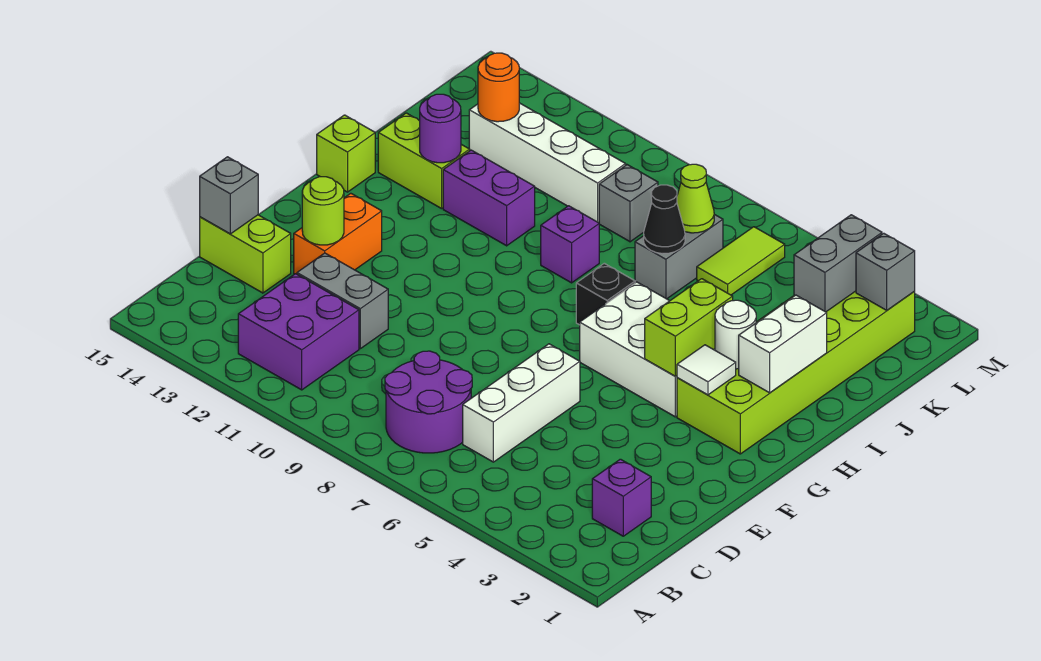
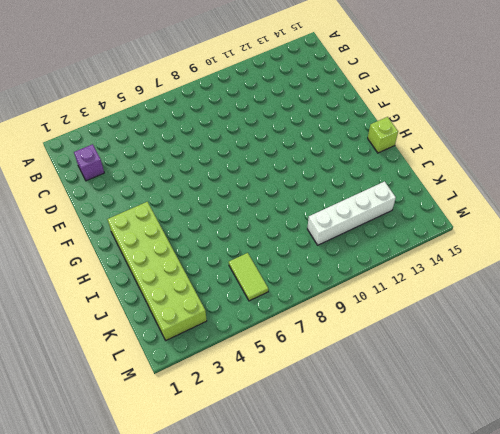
none -> purple 2x2 round brick [385,351,472,453]
none -> purple 2x2 brick [238,274,359,390]
none -> white 1x3 brick [463,344,580,462]
none -> grey 1x2 brick [297,253,388,349]

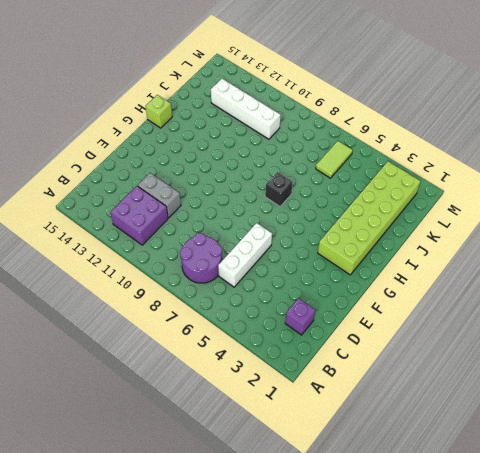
none -> lime 1x2 brick [200,215,291,293]
none -> orange 1x2 brick [294,193,382,274]
none -> white 2x3 brick [580,282,715,417]
none -> purple 1x1 brick [541,206,599,283]

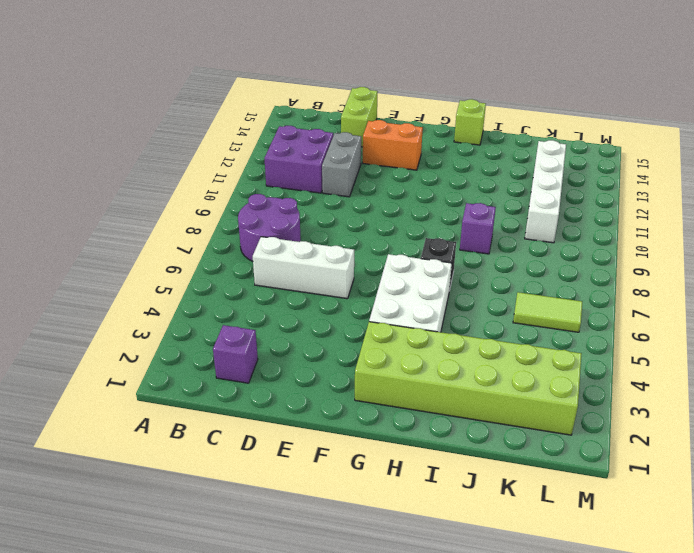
none -> purple 1x2 brick [443,150,535,246]
none -> lime 1x2 brick [378,113,470,209]
none -> grey 1x2 brick [635,214,723,299]
none -> grey 1x1 brick [599,165,658,242]

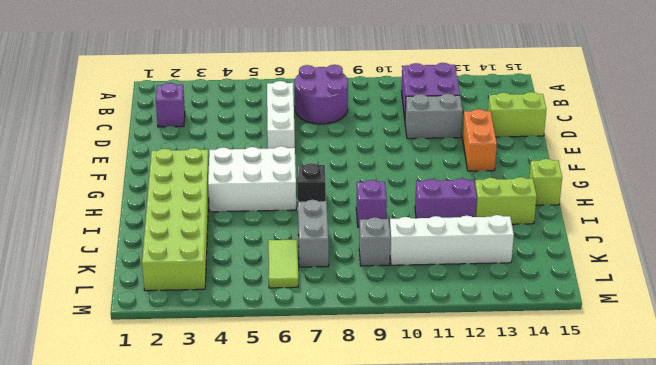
none -> grey 1x1 brick [200,157,258,234]
none -> lime 1x1 round brick [302,177,344,245]
none -> white 1x1 tile [677,345,736,395]
none -> lime 1x2 brick [645,279,733,376]

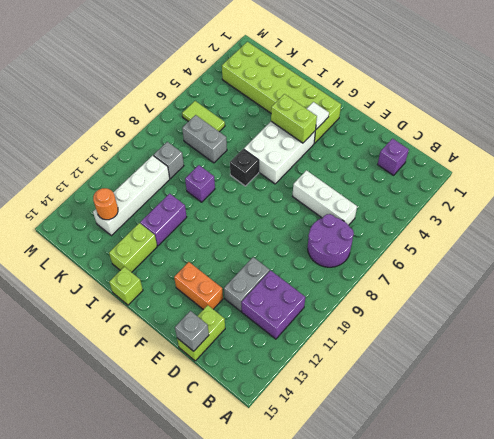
none -> lime 1x1 round brick [302,177,344,245]
none -> white 1x2 brick [739,295,827,393]
none -> white 1x1 round brick [715,300,756,369]
none -> purple 1x1 round brick [420,94,461,163]

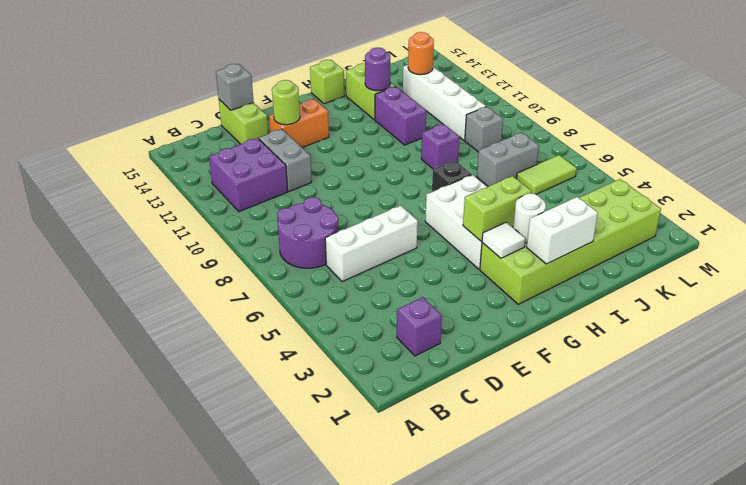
none -> black 1x1 cone [644,185,685,254]
none -> grey 1x2 brick [794,215,882,312]
none -> lime 1x1 cone [677,164,714,233]
none -> grey 1x1 brick [856,233,915,310]

